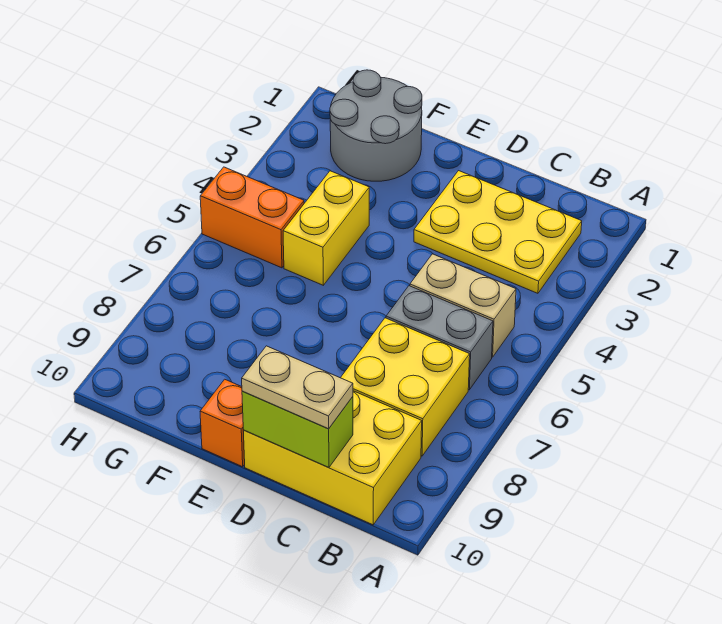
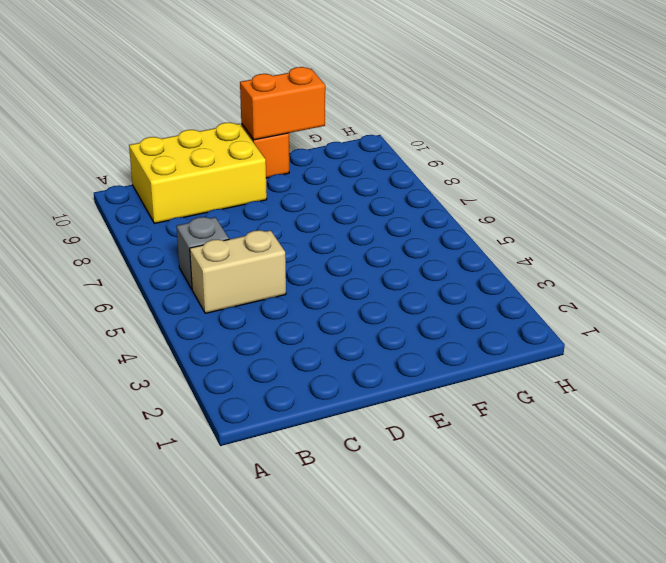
grey 1x1 brick [176,217,229,289] -> grey 1x2 brick [386,286,493,390]
orange 1x2 brick [240,67,325,140] -> orange 1x2 brick moved to [200,167,304,268]
none -> yellow 2x3 plate [414,171,582,293]
none -> yellow 2x2 brick [341,318,470,456]

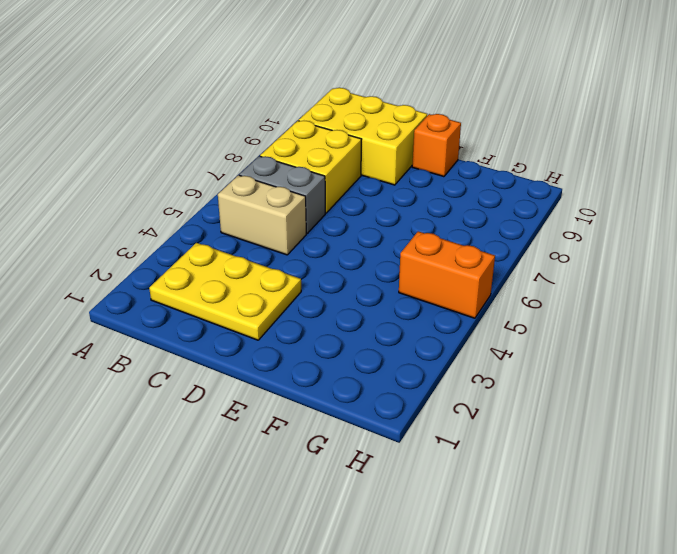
none -> grey 2x2 round brick [330,70,422,181]
none -> yellow 1x2 brick [283,171,369,285]

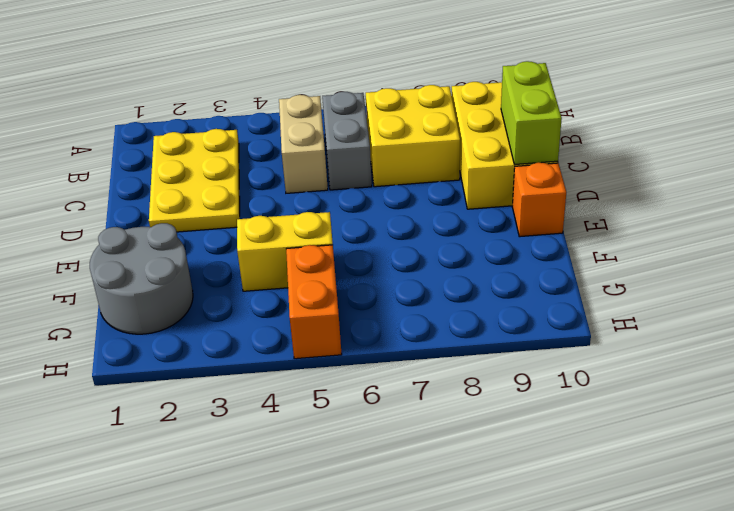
none -> tan 1x2 plate [242,346,353,429]

